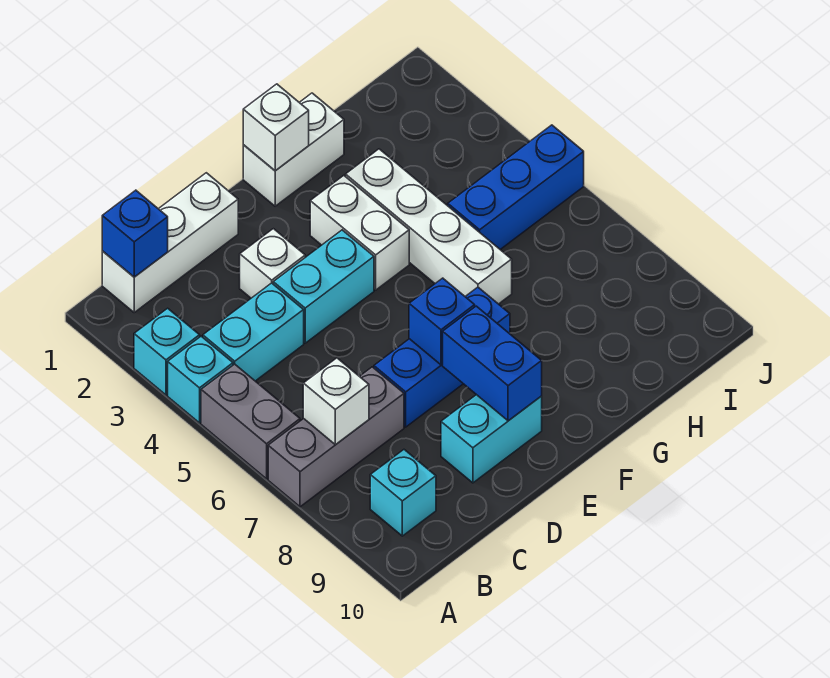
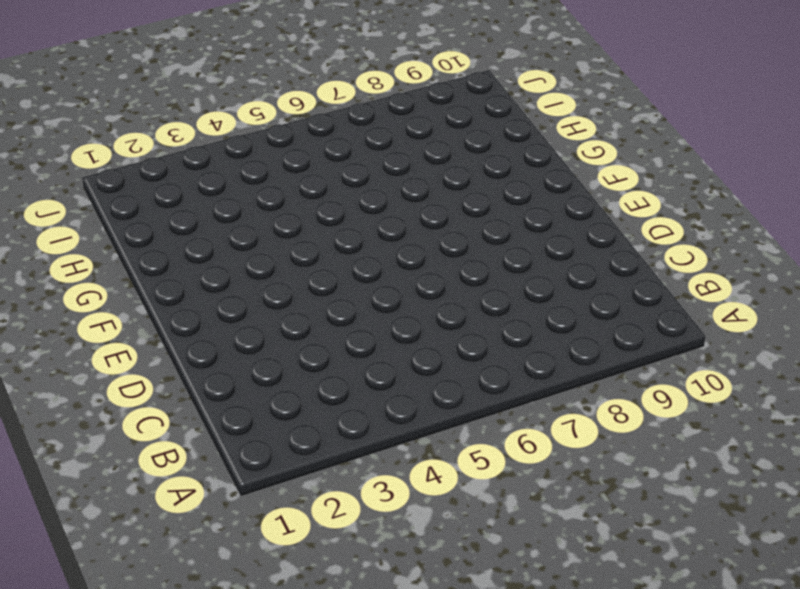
none -> cyan 1x1 brick [134,308,200,395]
none -> cyan 1x1 brick [168,336,233,423]
none -> grey 1x2 brick [201,364,300,479]

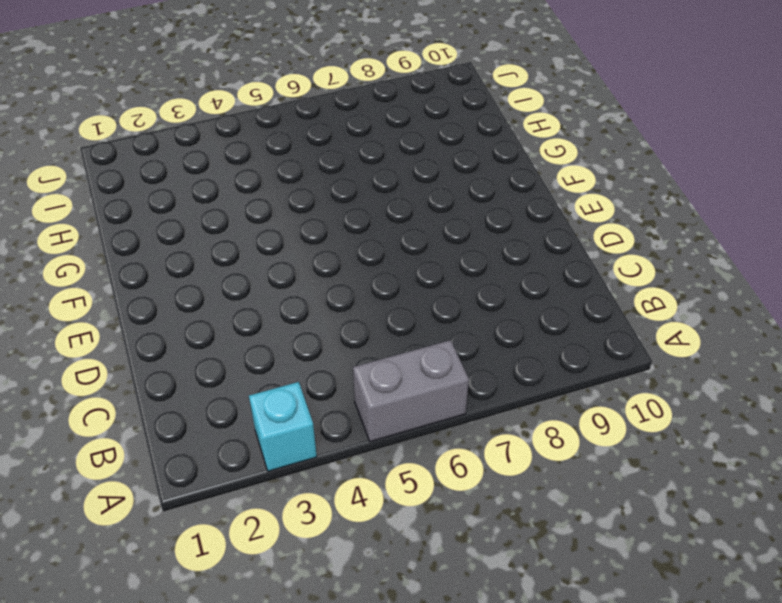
none -> cyan 1x1 brick [168,336,233,423]
none -> grey 1x3 brick [268,367,404,507]
none -> white 1x3 brick [102,173,238,312]

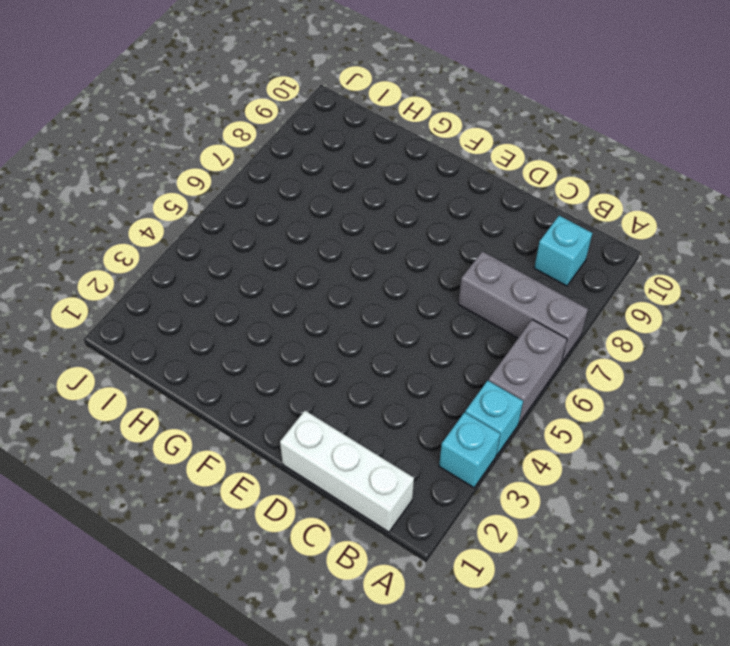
none -> cyan 1x2 brick [203,283,304,381]
none -> white 1x1 brick [240,229,305,298]
none -> cyan 1x2 brick [273,230,374,343]

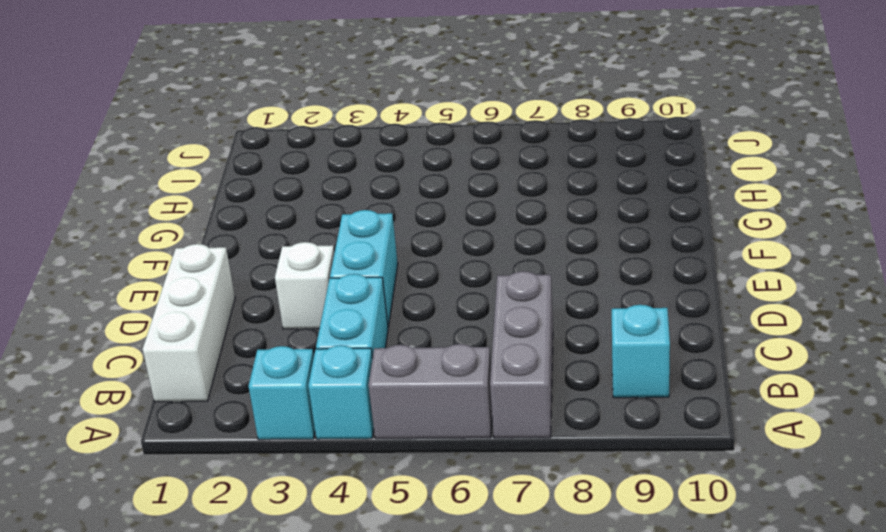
none -> blue 1x3 brick [374,287,510,427]
none -> cyan 1x2 brick [441,395,542,483]
none -> white 1x2 brick [243,93,344,206]

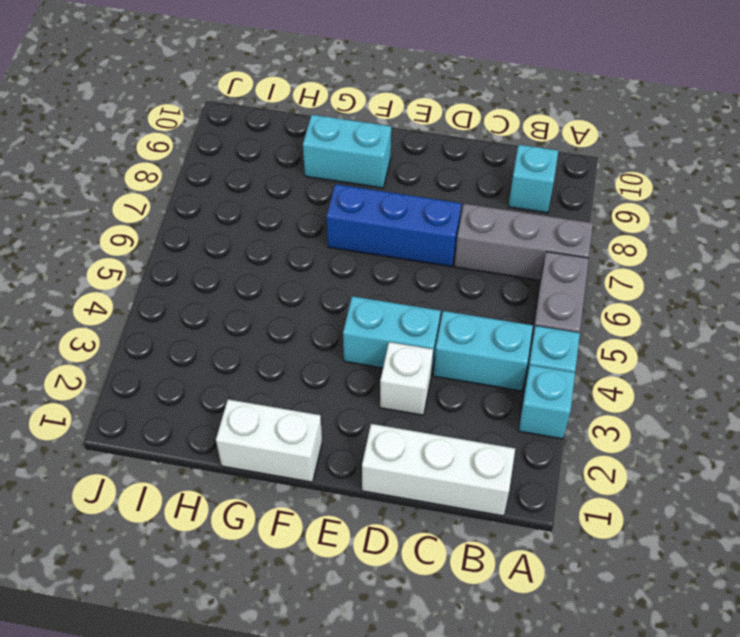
cyan 1x2 brick [303,115,391,188] -> cyan 1x2 brick moved to [441,395,542,483]
none -> white 1x2 brick [310,176,409,290]
none -> white 1x4 brick [346,149,512,304]
none -> blue 1x3 brick [448,125,584,249]

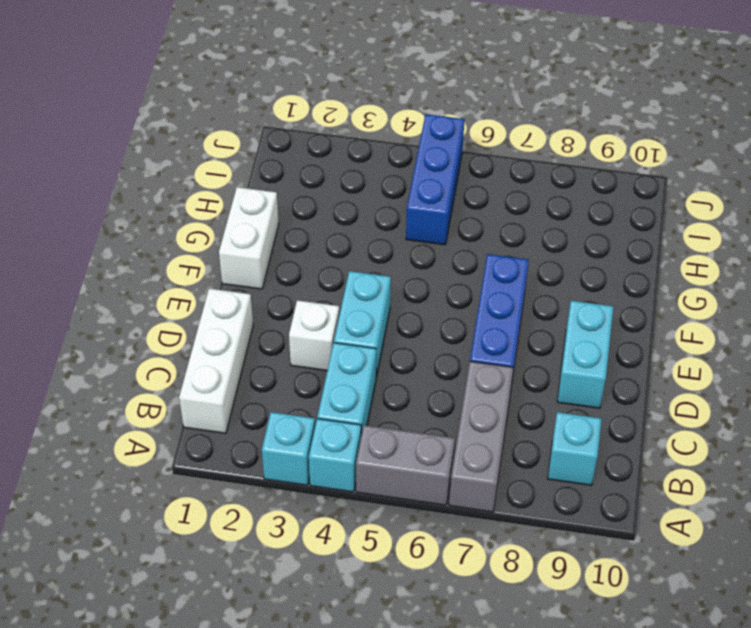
none -> white 1x2 brick [310,176,409,290]
none -> white 1x4 brick [346,149,512,304]
none -> blue 1x1 brick [102,190,168,277]

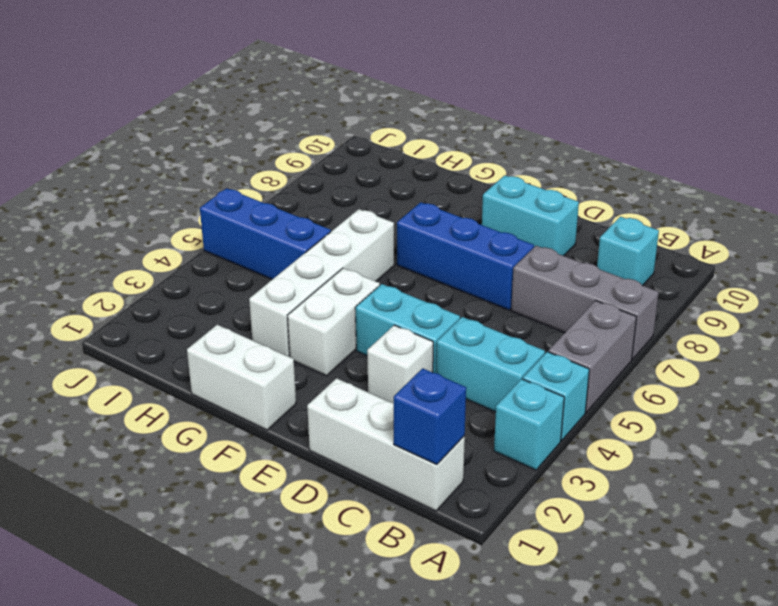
none -> white 1x1 brick [303,358,369,445]
none -> blue 1x1 brick [409,278,475,365]
none -> blue 1x2 brick [443,306,542,421]

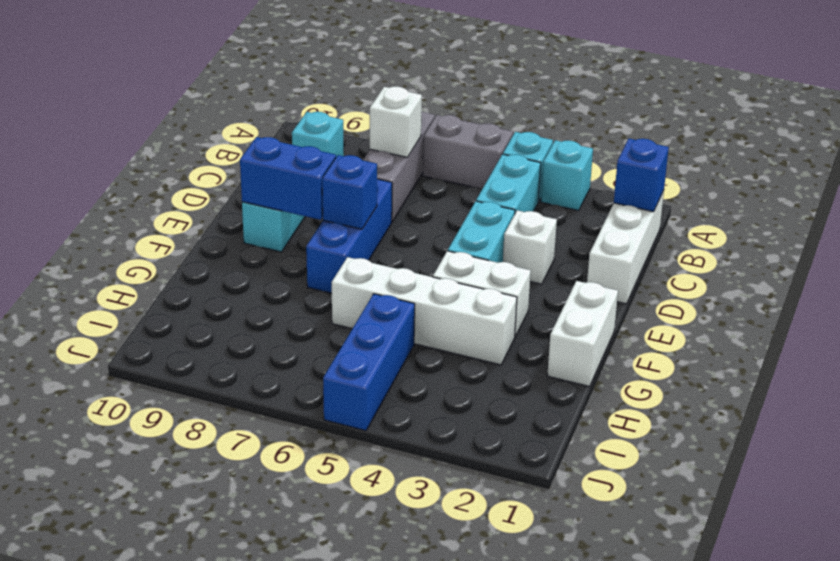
none -> white 1x1 brick [243,84,309,171]

